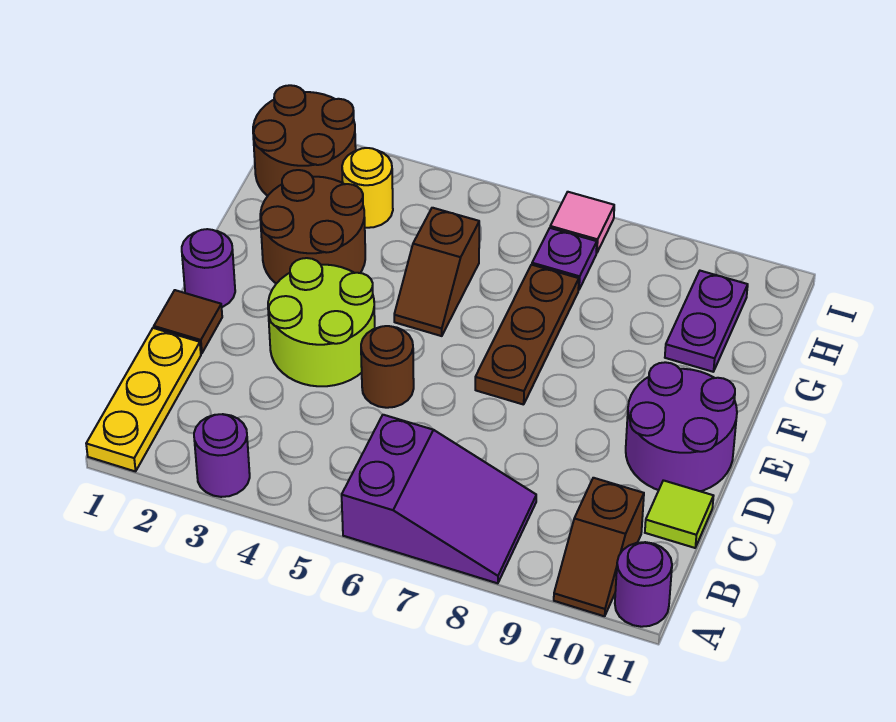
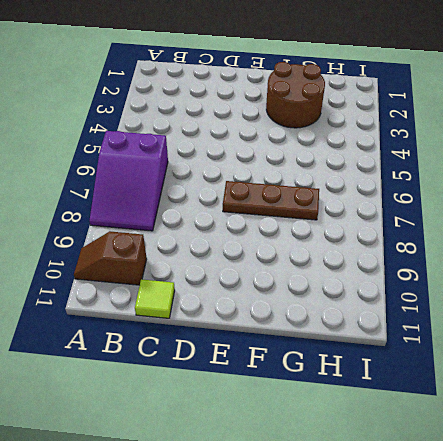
none -> yellow 1x3 plate [86,328,201,471]
none -> purple 1x1 round brick [194,414,250,497]
none -> purple 1x1 round brick [615,542,672,627]

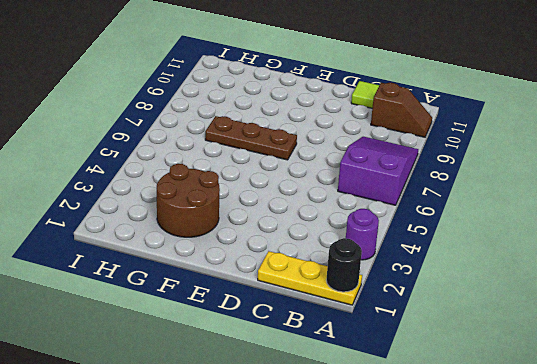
black 1x1 round brick [326,238,362,292] -> none
none -> purple 1x1 round brick [615,542,672,627]
none -> brown 1x1 tile [154,290,222,353]
none -> lime 2x2 round brick [268,258,375,386]

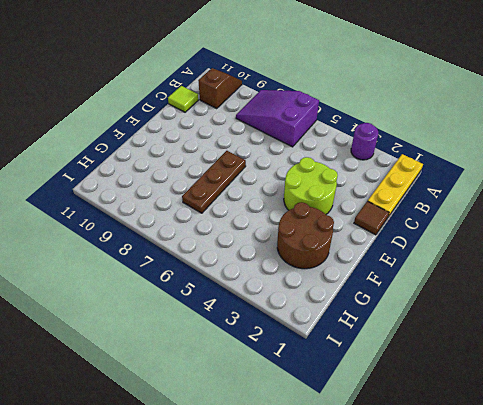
none -> purple 1x1 round brick [615,542,672,627]
none -> brown 1x1 round brick [361,326,414,408]
none -> purple 2x2 round brick [626,362,737,491]

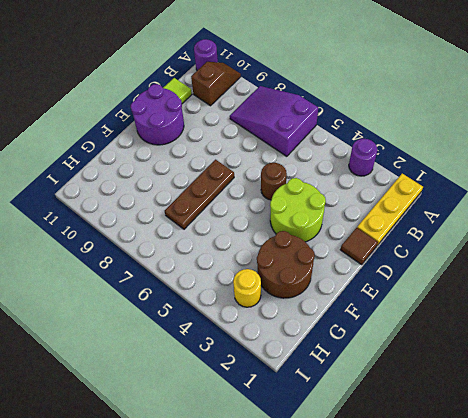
none -> purple 1x1 round brick [182,229,235,307]
none -> brown 1x2 slope [394,208,479,336]
none -> purple 1x2 plate [665,271,748,372]

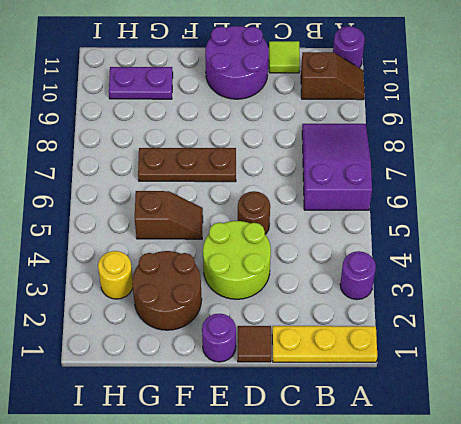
none -> brown 2x2 round brick [253,85,356,196]
none -> purple 1x1 plate [532,228,597,290]
none -> pink 1x1 tile [550,192,614,253]

